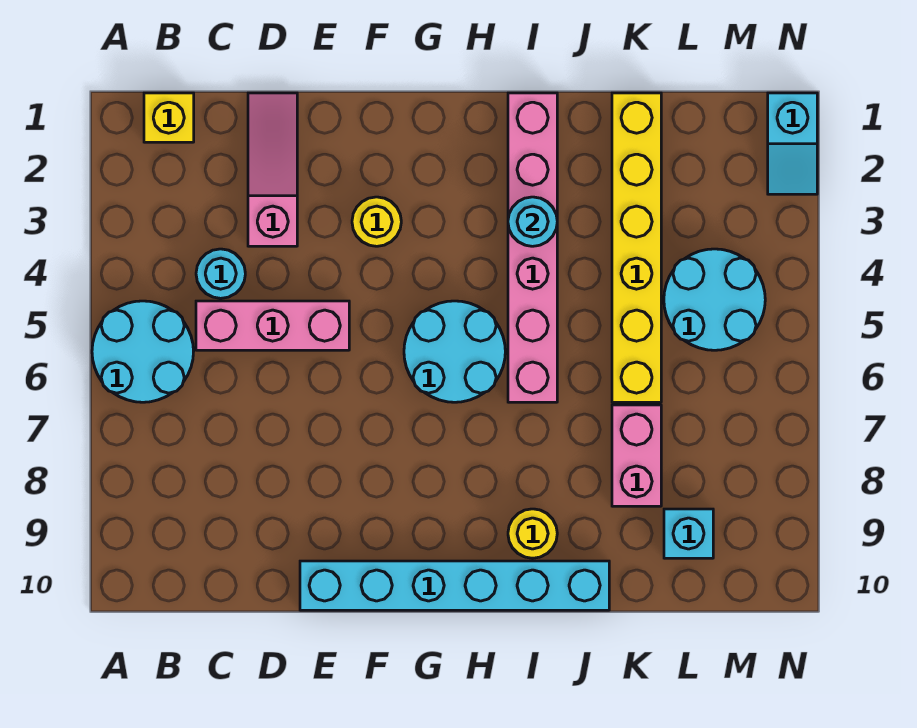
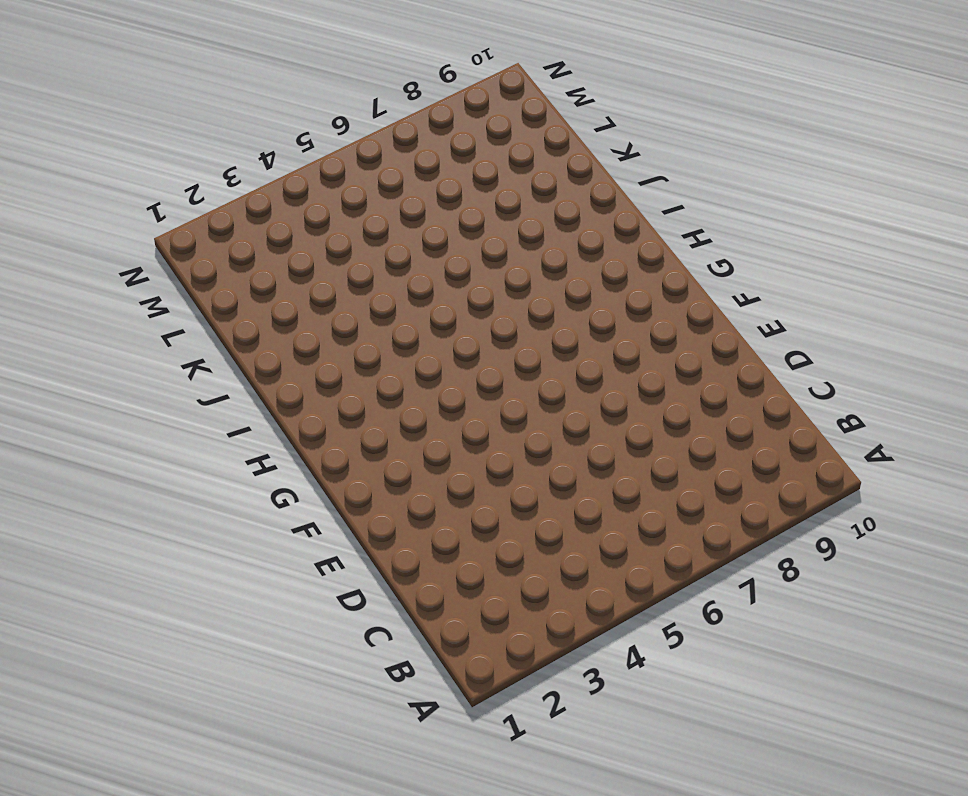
none -> cyan 2x2 round brick [92,301,194,402]
none -> yellow 1x1 brick [144,93,194,142]
none -> cyan 1x1 round brick [196,249,245,298]

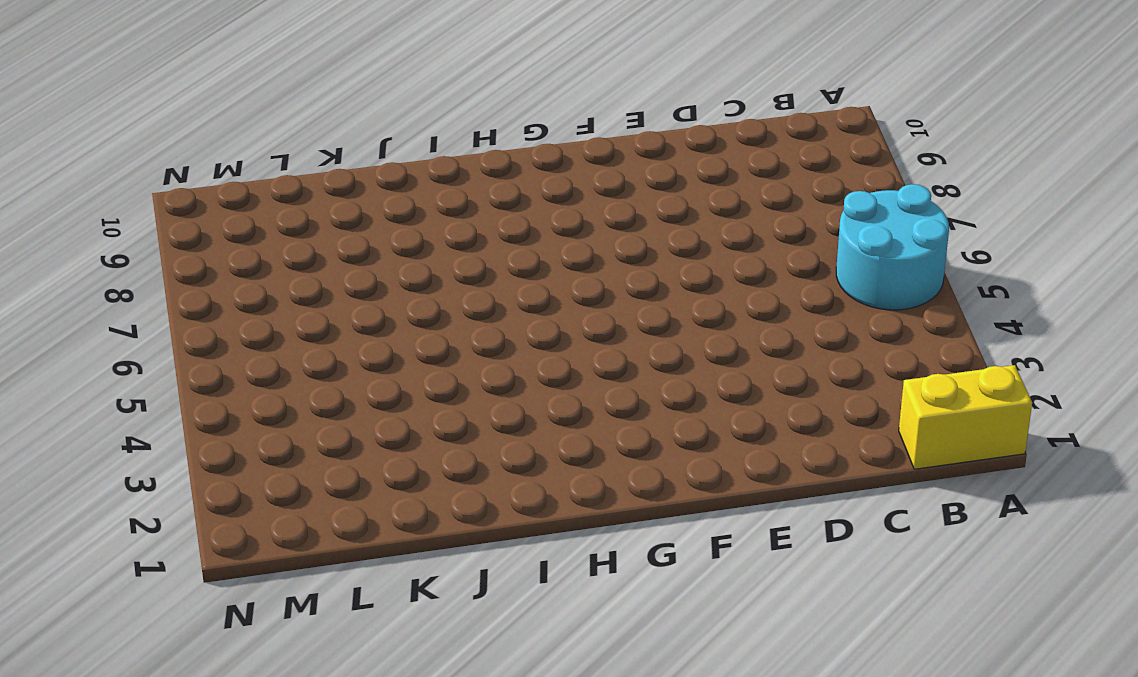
yellow 1x2 brick [899,365,1032,469] -> yellow 1x1 brick [144,93,194,142]
none -> cyan 1x1 round brick [196,249,245,298]
none -> pink 1x3 brick [196,301,349,350]
none -> pink 1x3 slope [248,93,297,246]

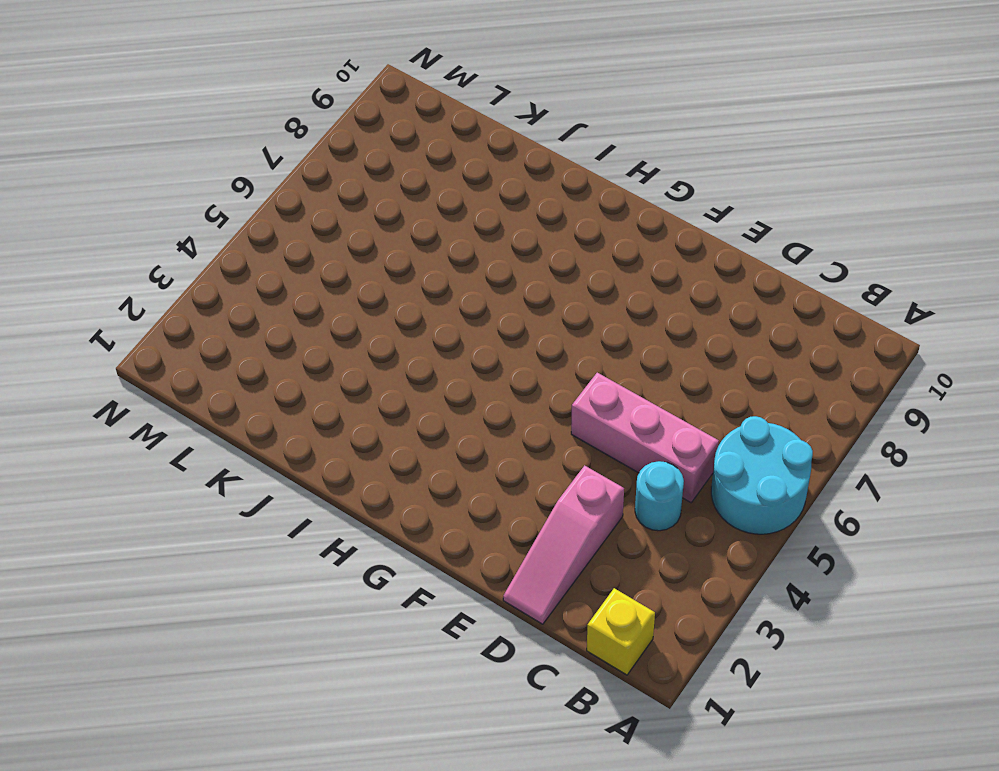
none -> cyan 1x6 brick [300,561,609,610]
none -> yellow 1x1 round brick [352,197,401,246]
none -> cyan 2x2 round brick [404,301,505,402]

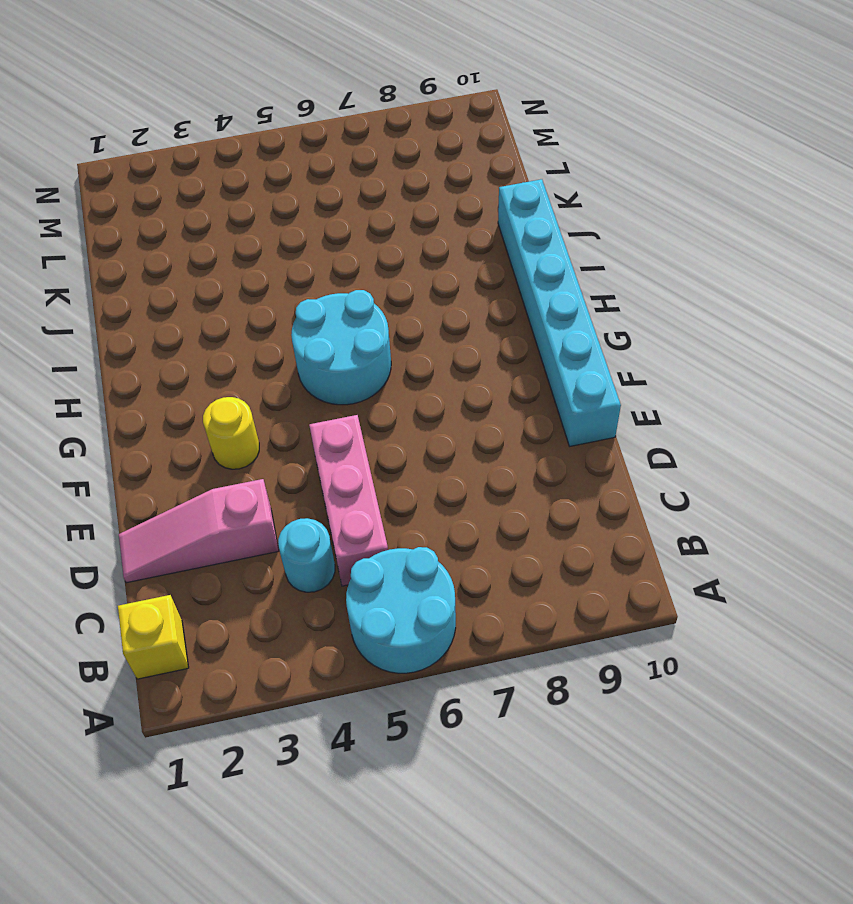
none -> pink 1x6 brick [508,93,557,402]
none -> yellow 1x1 round brick [508,509,557,558]
none -> yellow 1x6 brick [612,93,661,402]

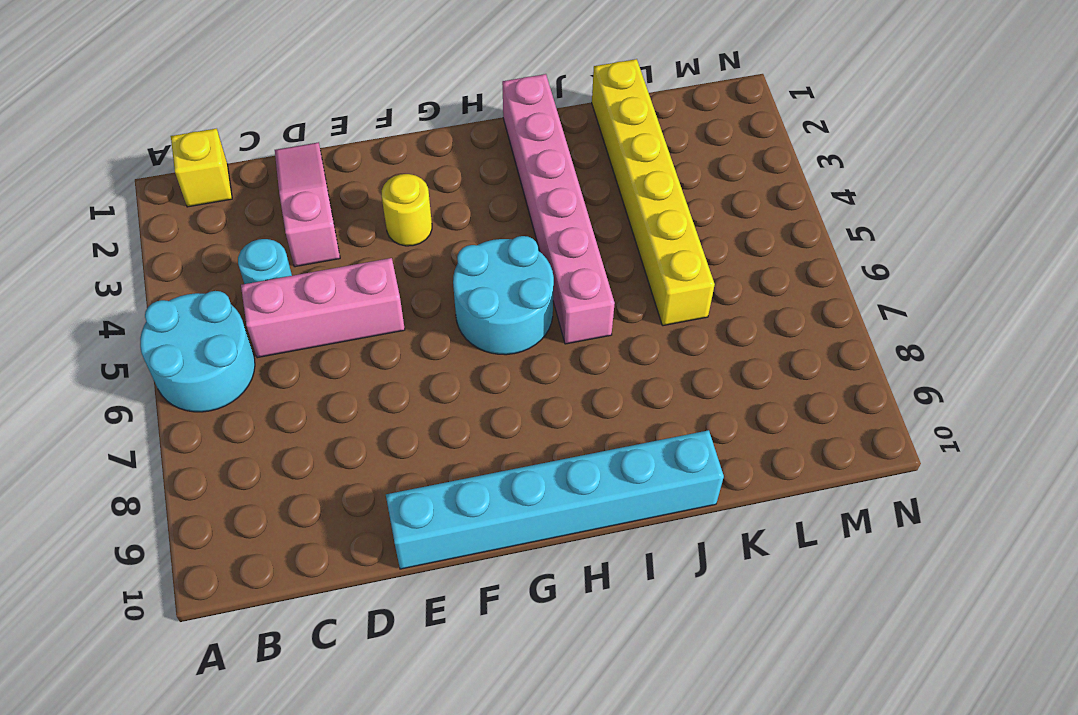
none -> yellow 1x1 round brick [508,509,557,558]
none -> pink 1x2 brick [612,405,661,506]
none -> cyan 2x2 round brick [664,249,765,350]

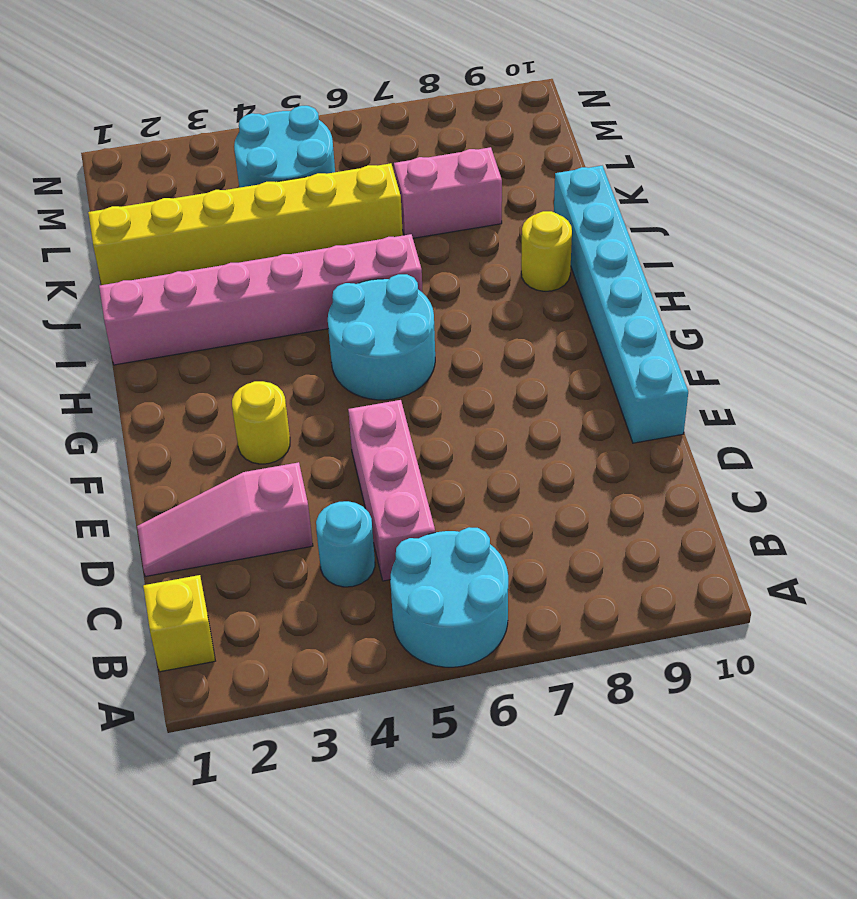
none -> cyan 1x1 brick [664,509,713,558]
none -> cyan 1x2 slope [768,93,817,194]
none -> cyan 1x1 round brick [508,197,557,246]

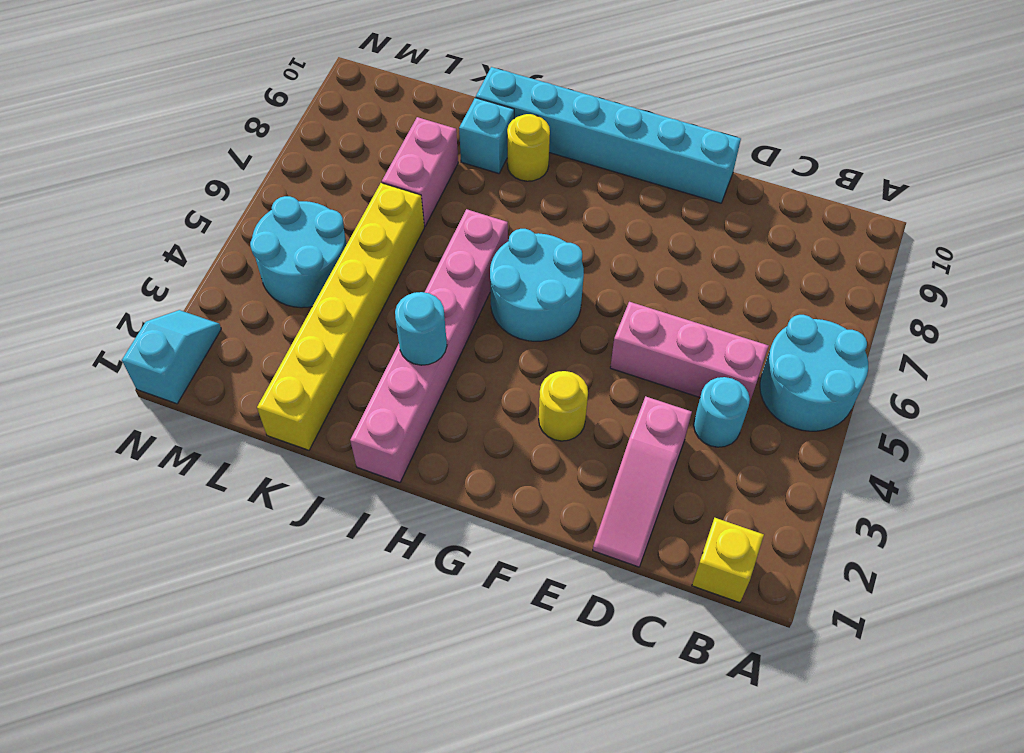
cyan 1x1 brick [459,98,514,174] -> cyan 1x1 brick moved to [664,509,713,558]

